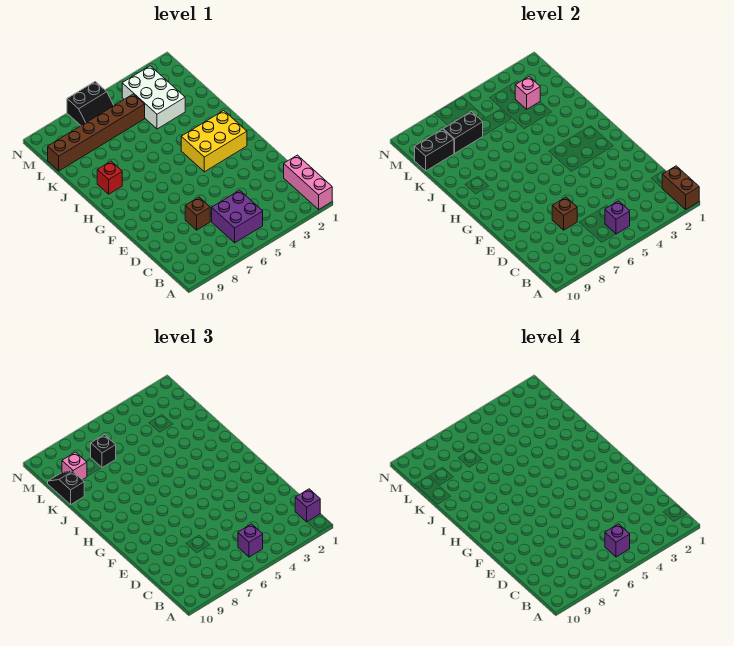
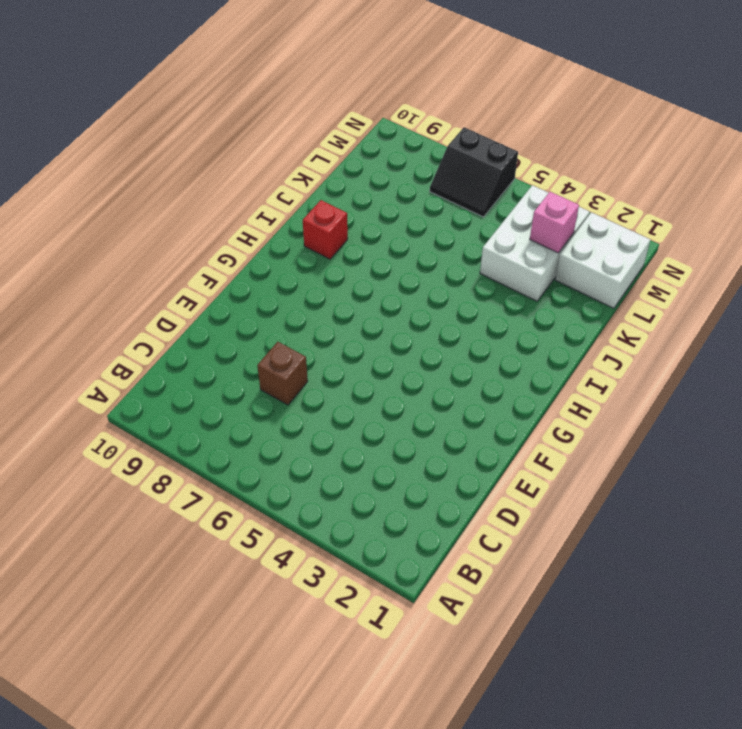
white 2x2 brick [555,212,650,308] -> none
none -> pink 1x3 brick [284,155,332,209]
none -> purple 2x2 brick [212,190,263,243]
none -> yellow 2x3 brick [181,111,247,172]

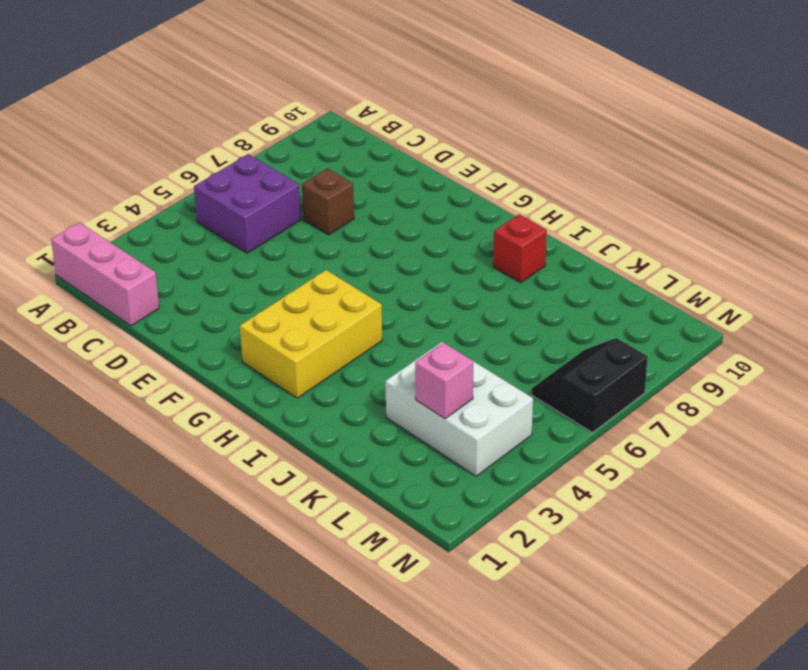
none -> brown 1x6 brick [48,94,145,171]
none -> brown 1x2 brick [662,166,699,209]
none -> purple 1x1 brick [605,201,630,234]

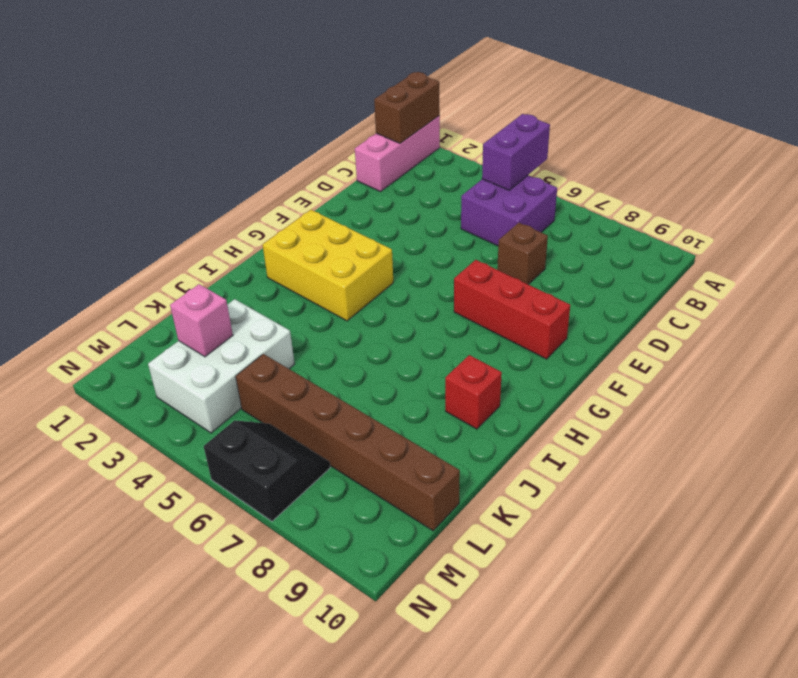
purple 1x2 brick [482,114,550,190] -> purple 1x1 brick [605,201,630,234]
red 1x3 brick [454,260,570,359] -> none
none -> brown 1x1 brick [552,197,577,230]
none -> black 1x2 brick [443,112,483,153]
none -> black 1x2 brick [415,129,454,171]

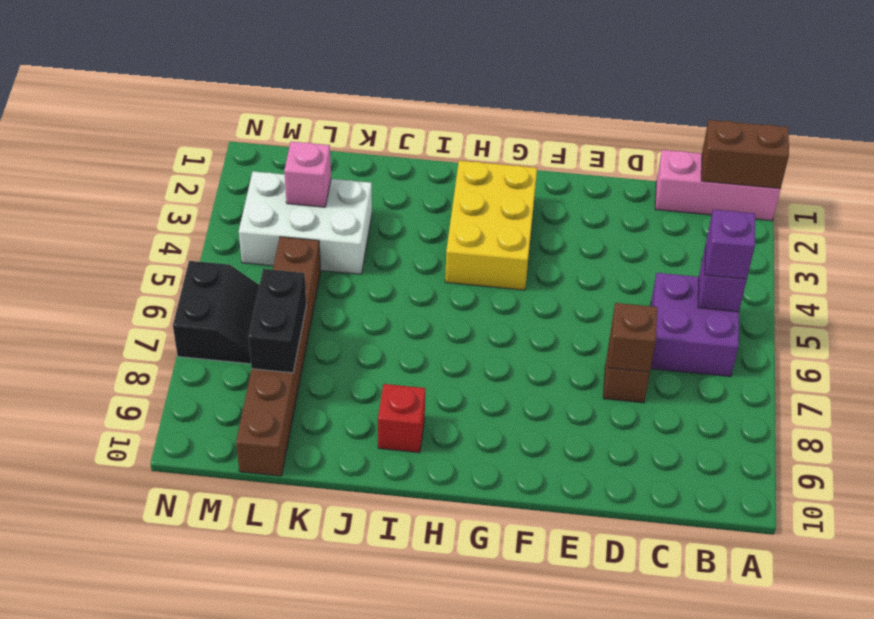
none -> black 1x2 brick [415,129,454,171]
none -> purple 1x1 brick [295,489,320,522]
none -> black 1x2 slope [48,471,84,504]

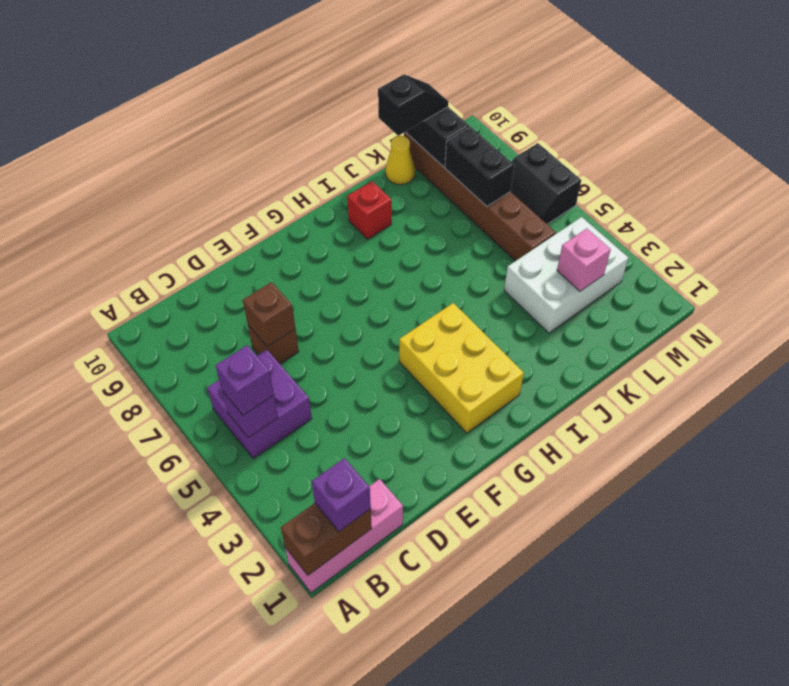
yellow 1x1 cone [385,136,415,185] -> none
none -> black 1x1 brick [91,435,116,468]
none -> pink 1x1 brick [62,452,87,480]
none -> purple 1x1 brick [605,524,630,557]

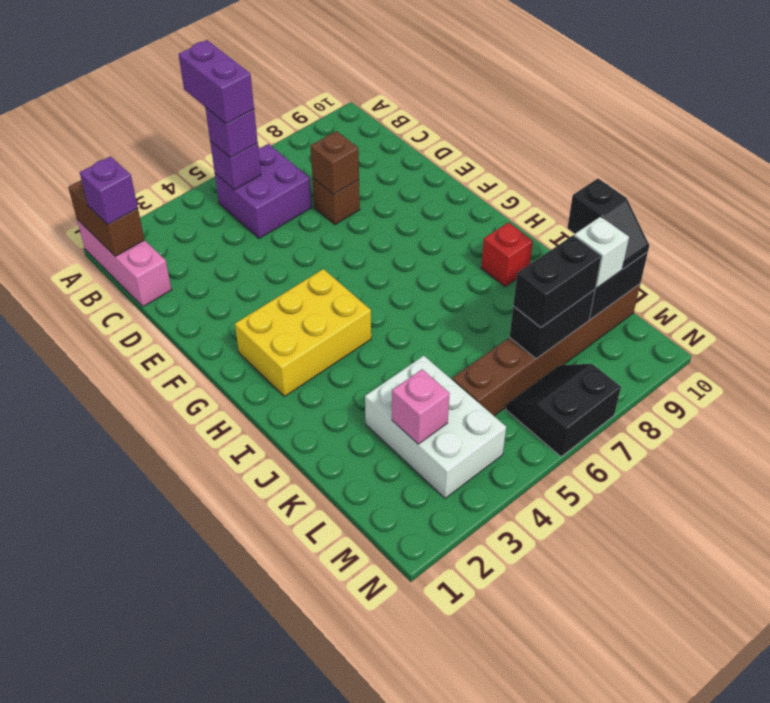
purple 1x2 brick [178,40,254,124] -> purple 1x1 brick [605,524,630,557]
black 1x2 brick [513,235,602,328] -> black 1x1 brick [91,435,116,468]
white 1x1 brick [574,217,629,288] -> pink 1x1 brick [62,452,87,480]

